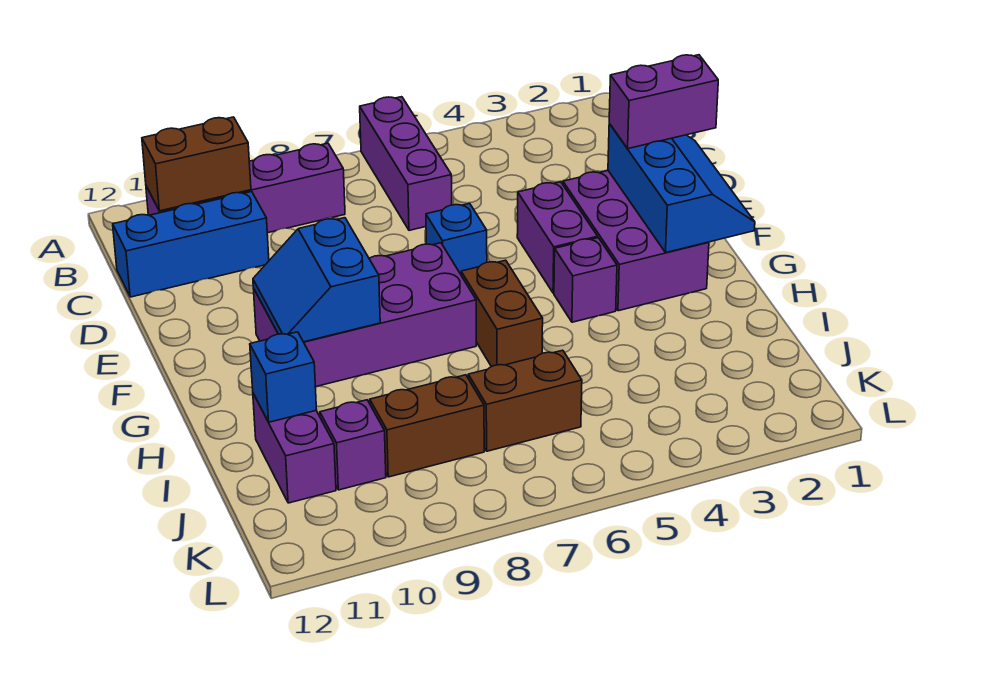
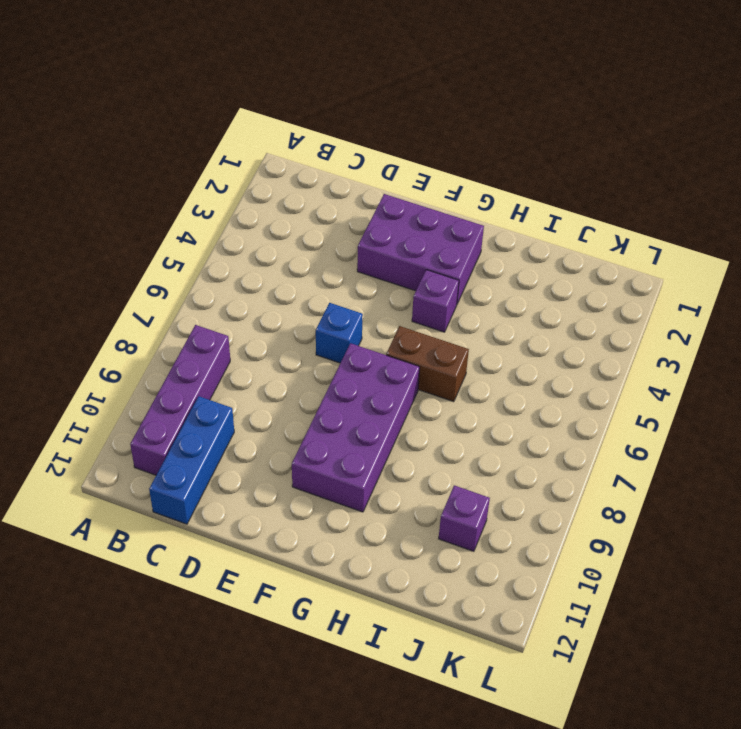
none -> purple 1x3 brick [360,97,452,230]
none -> purple 1x2 brick [517,182,598,293]
none -> purple 1x2 brick [253,394,336,503]

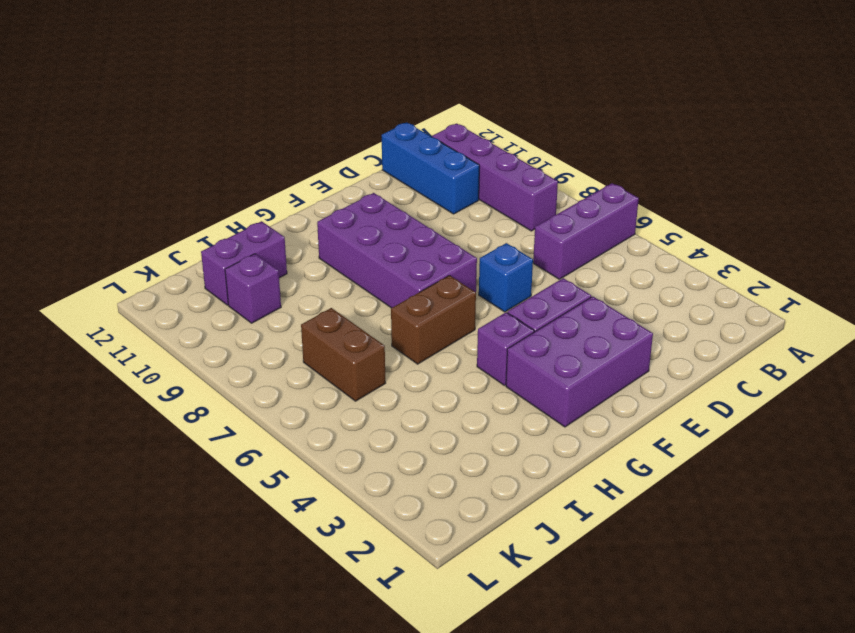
none -> brown 1x2 brick [370,375,484,477]
none -> brown 1x2 brick [142,117,251,211]
none -> blue 2x3 slope [608,124,755,253]

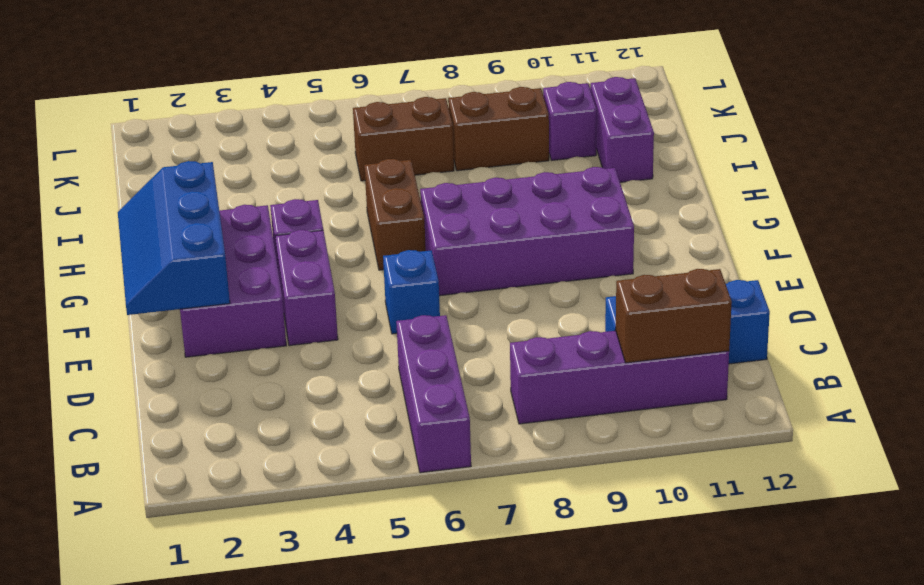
none -> blue 2x2 slope [253,218,380,342]
none -> blue 1x1 brick [250,332,317,422]
none -> purple 1x2 brick [609,55,718,149]

